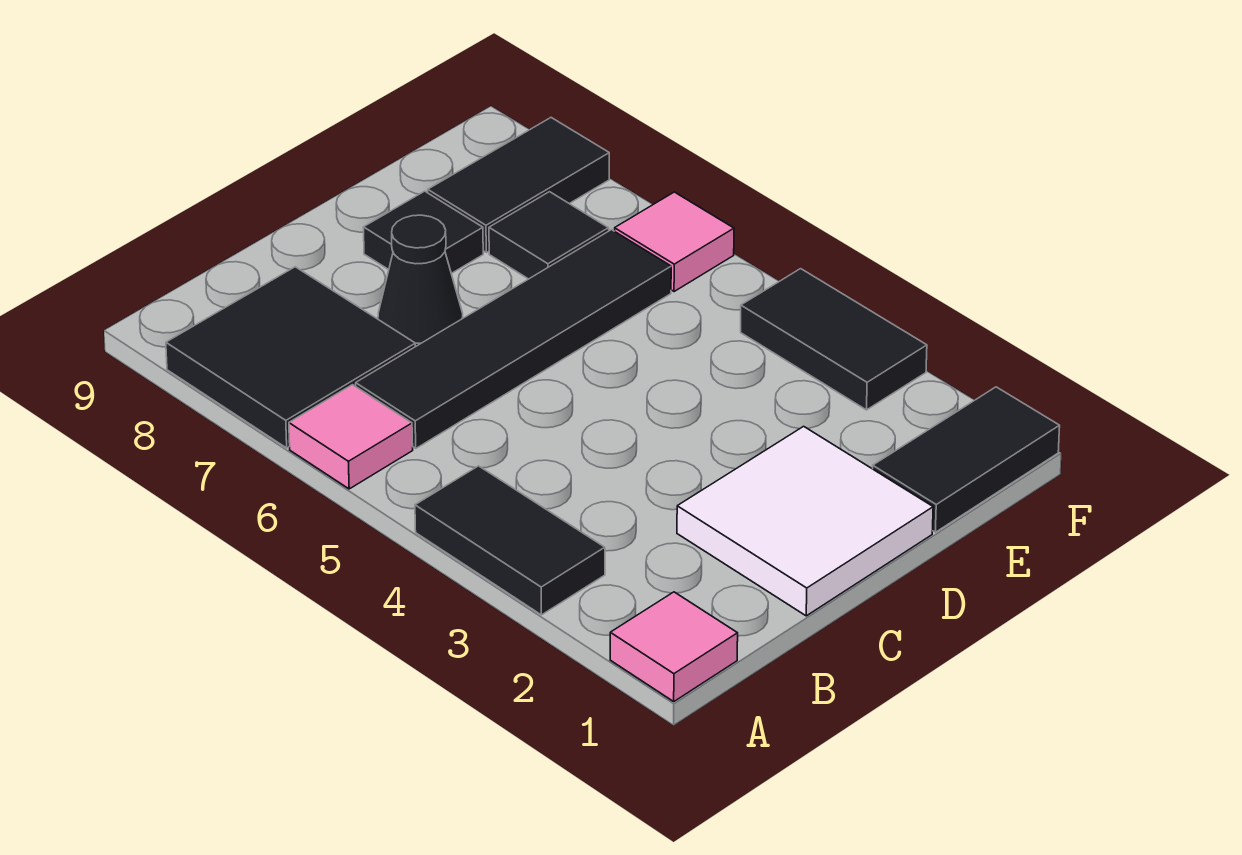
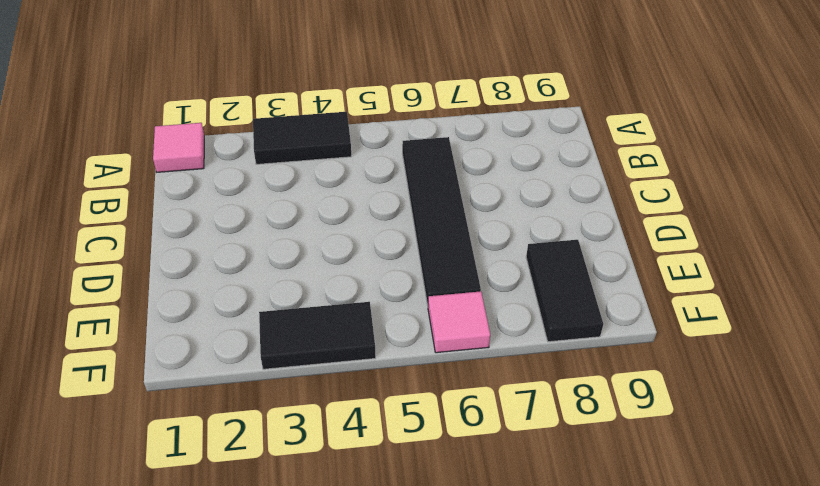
none -> pink 1x1 tile [289,385,413,489]
none -> black 2x2 tile [166,267,415,448]
none -> white 2x2 tile [677,426,933,616]

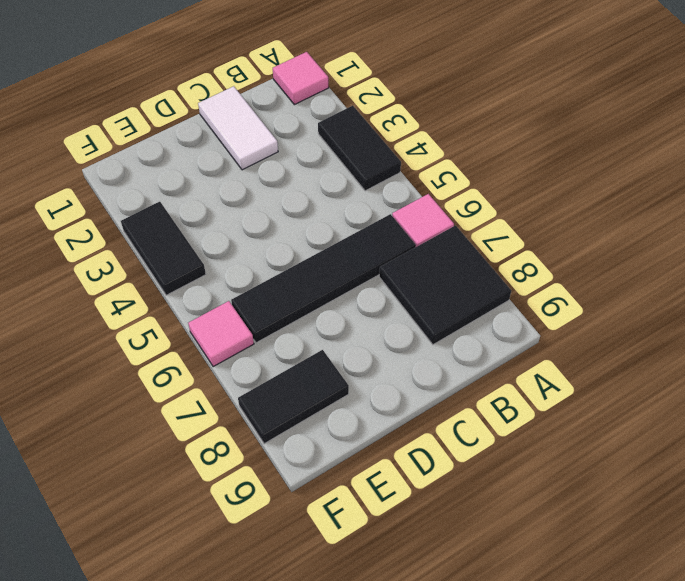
white 1x2 tile [198,86,278,170] -> white 2x2 tile [677,426,933,616]
none -> black 1x1 cone [378,215,463,347]
none -> black 1x1 tile [363,191,483,274]
none -> black 1x2 tile [873,387,1060,532]

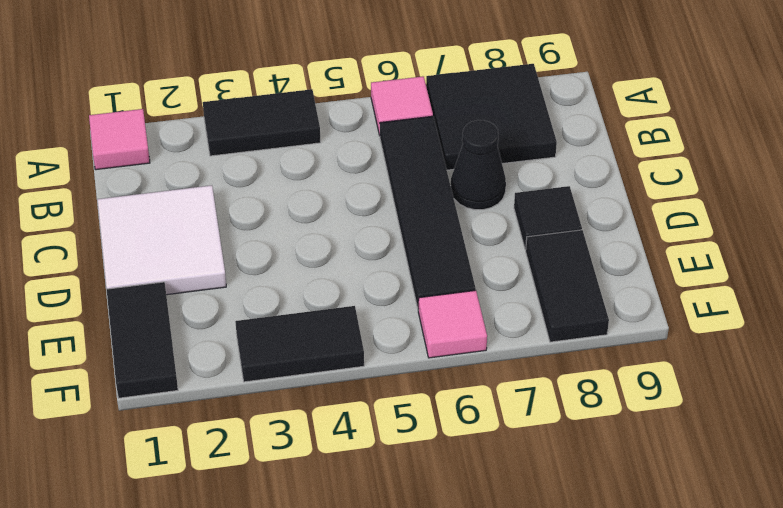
none -> black 1x1 tile [489,192,609,279]

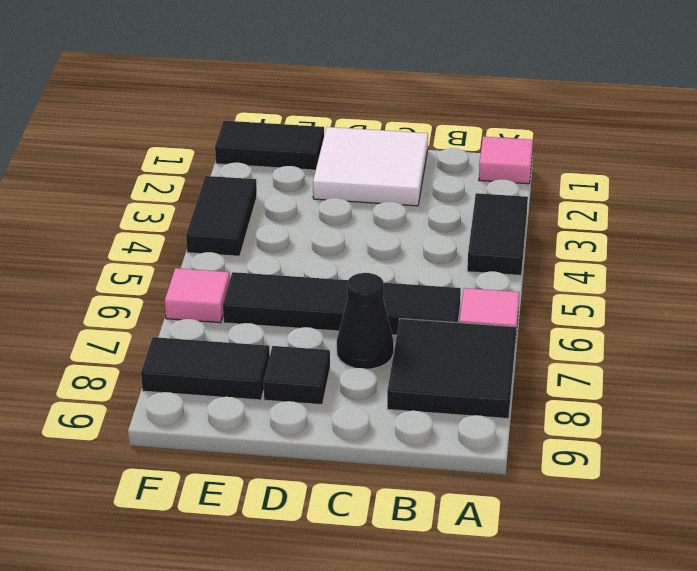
none -> black 1x1 tile [489,192,609,279]

